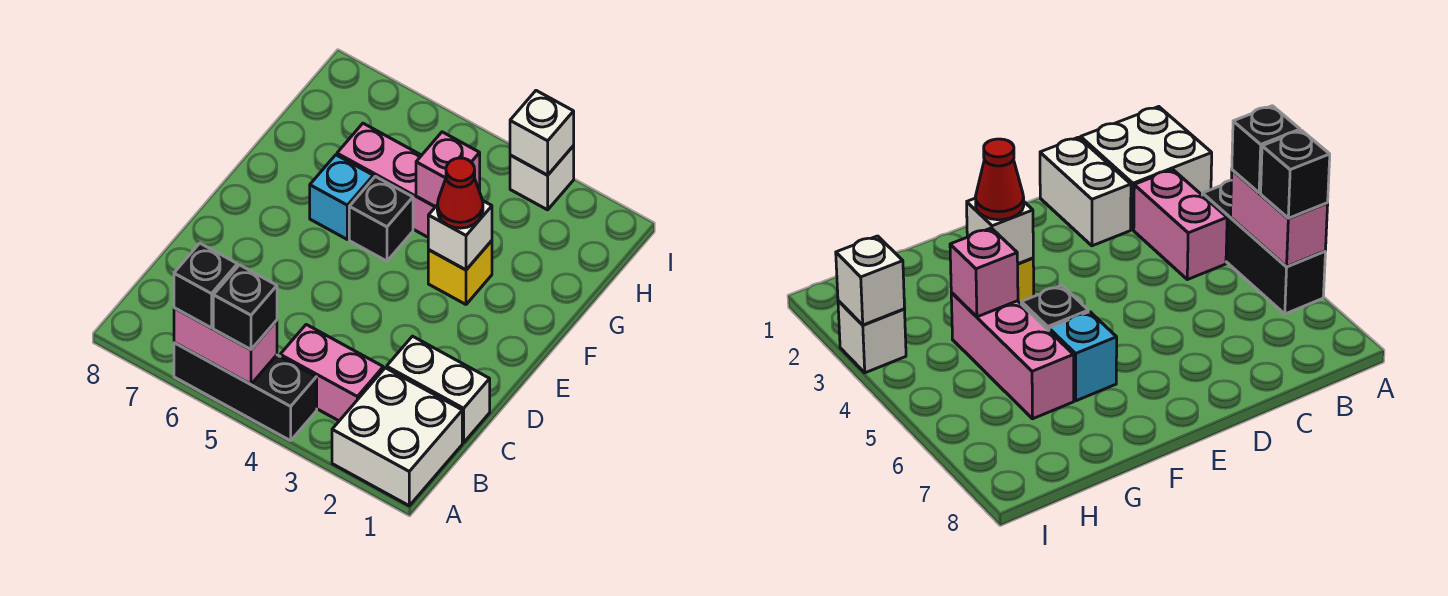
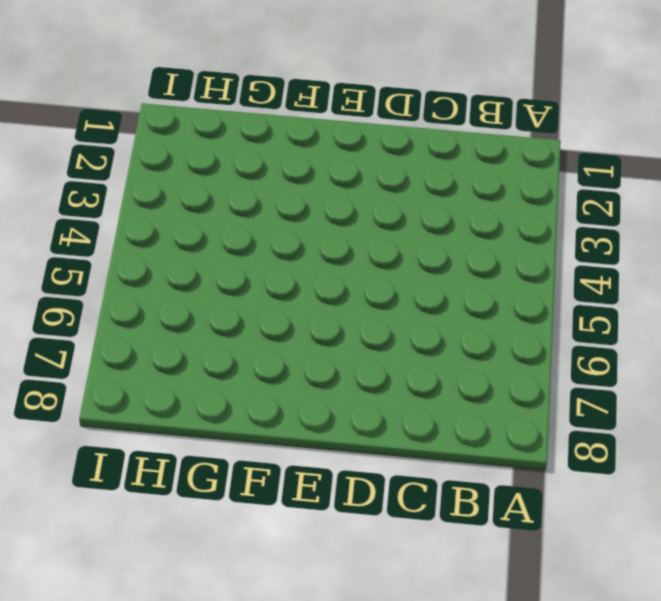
none -> white 2x2 brick [332,368,462,506]
none -> black 1x3 brick [174,343,317,441]
none -> pink 1x2 brick [280,325,383,421]

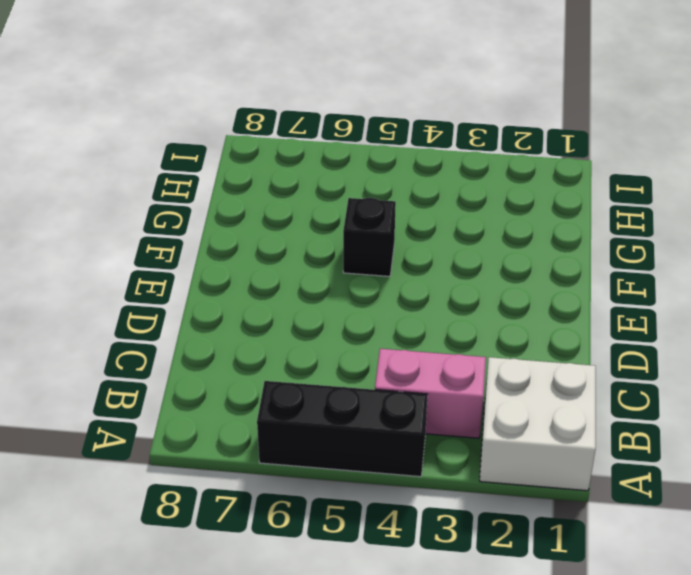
none -> white 1x2 brick [387,336,490,443]
none -> yellow 1x1 brick [428,241,492,304]
none -> cyan 1x1 brick [310,155,373,239]

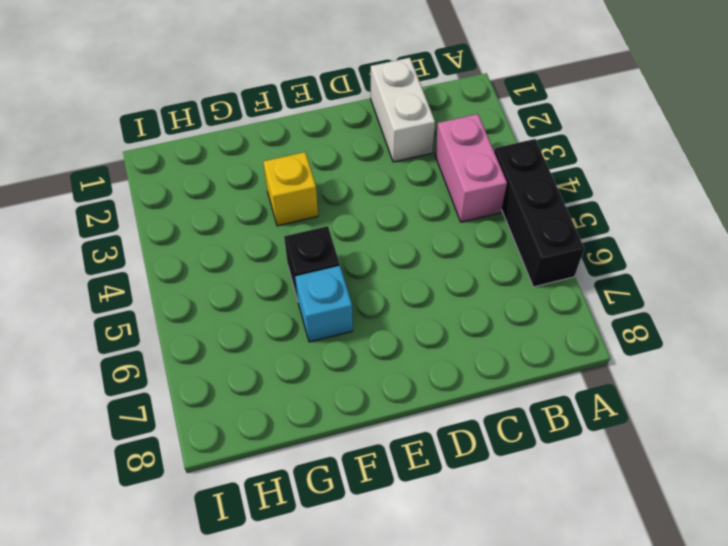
none -> white 2x2 brick [332,368,462,506]
none -> pink 1x3 brick [337,123,480,237]
none -> white 1x1 brick [510,146,574,210]

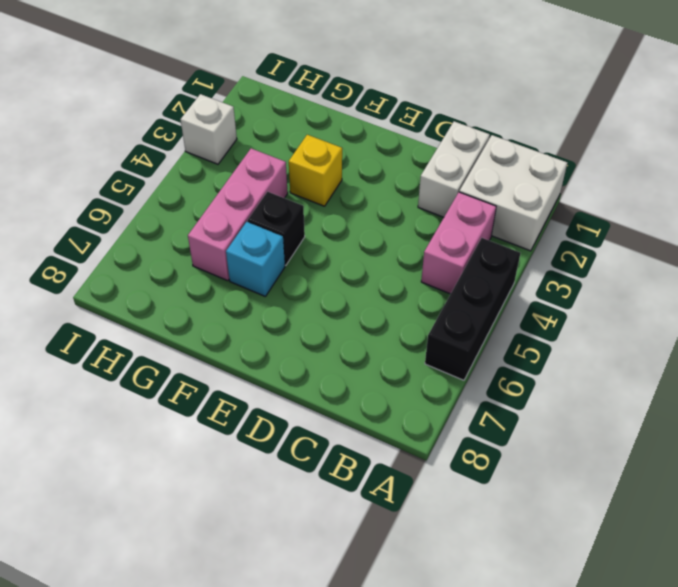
none -> pink 1x2 brick [174,308,277,384]
none -> white 1x1 brick [428,200,492,270]
none -> pink 1x1 brick [416,132,480,207]

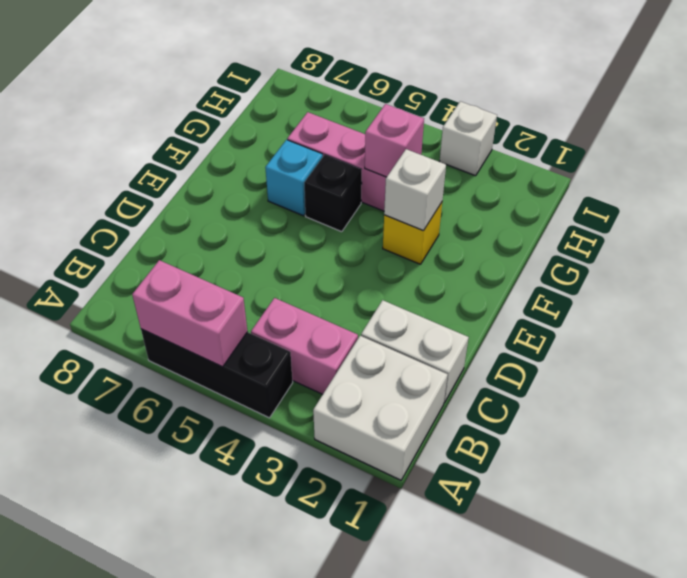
none -> white 1x1 brick [510,91,574,175]
none -> black 1x1 brick [213,265,277,350]
none -> black 1x1 brick [174,243,237,328]

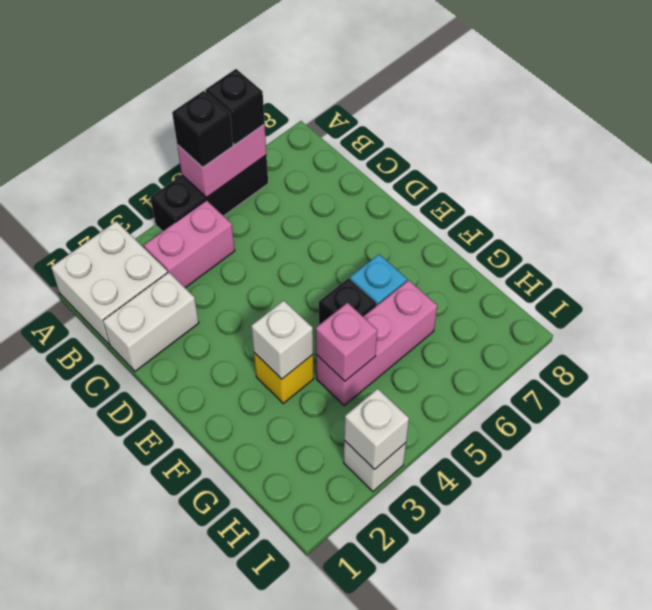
none -> red 1x1 cone [437,158,483,228]

